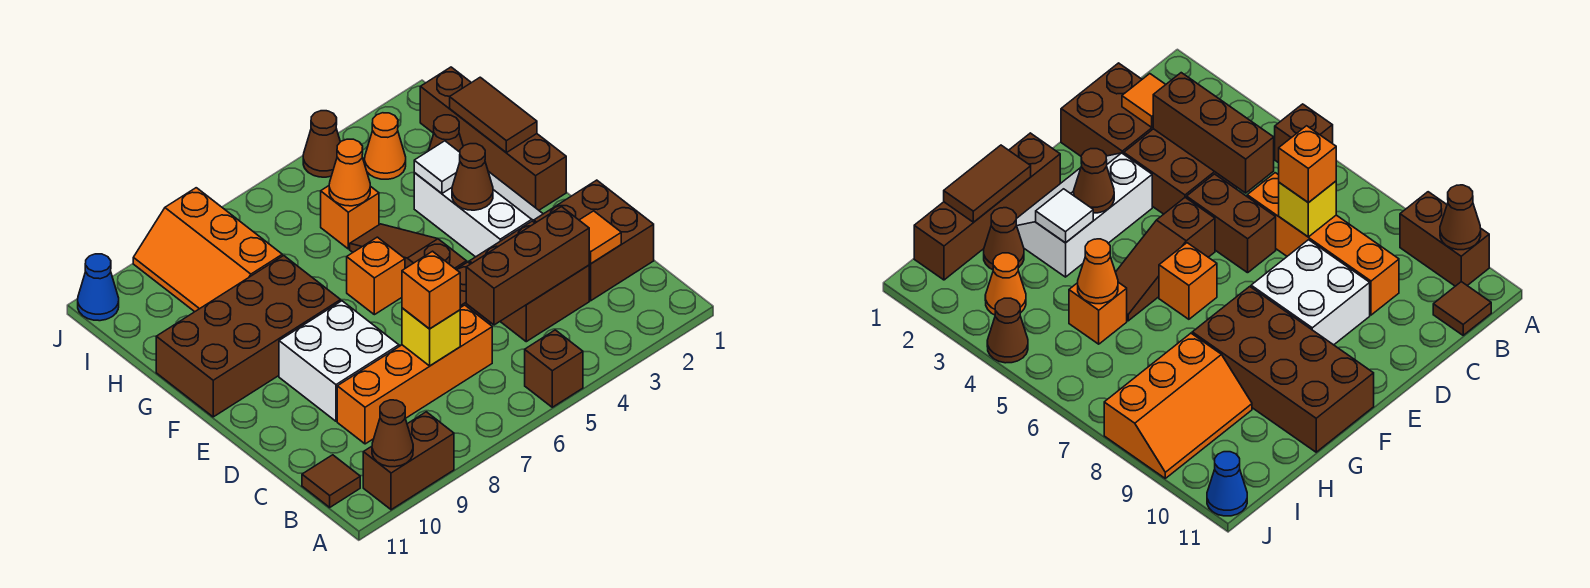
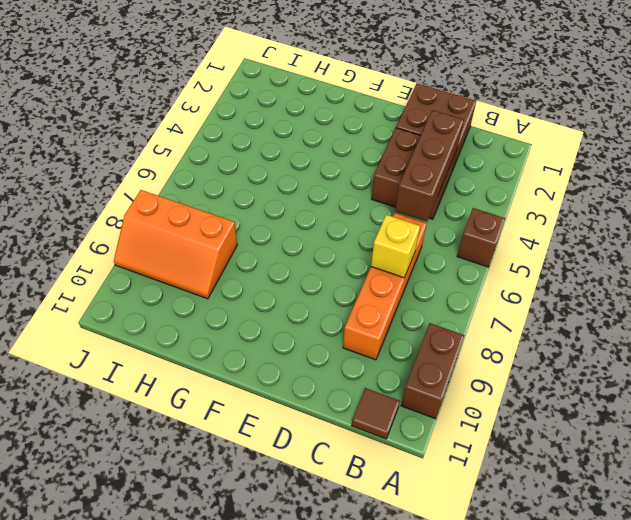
none -> brown 1x2 brick [1187,174,1276,273]
none -> white 2x2 brick [279,301,399,421]
none -> white 2x3 slope [414,171,543,257]

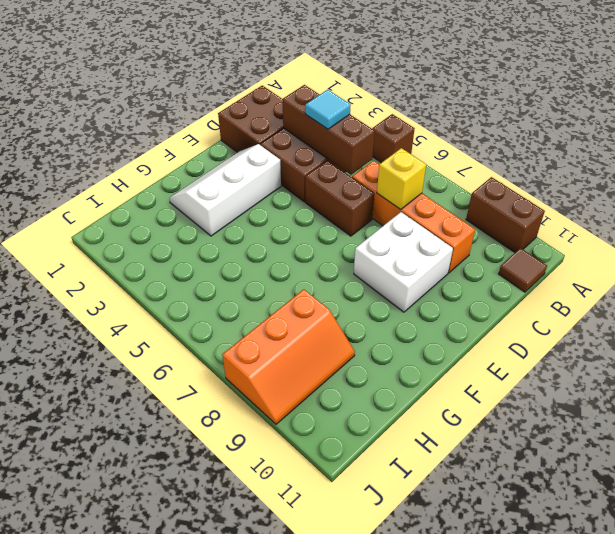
cyan 1x1 tile [305,90,351,129] -> none
none -> brown 1x3 slope [350,224,466,269]
none -> brown 1x4 brick [420,67,566,210]
none -> orange 1x1 brick [347,237,405,315]

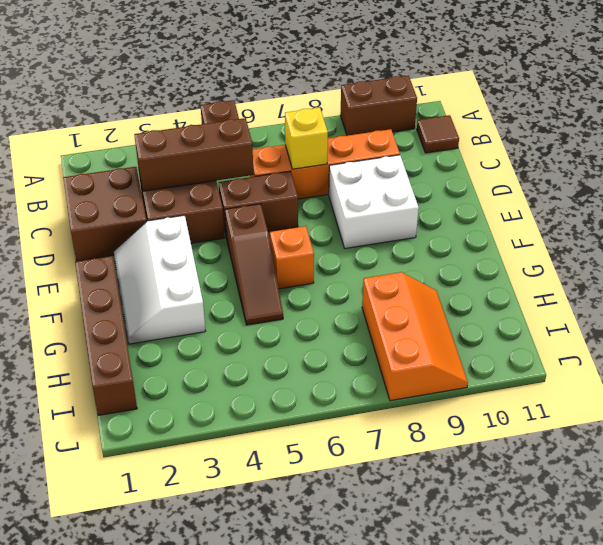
none -> brown 2x4 brick [156,256,341,417]
none -> brown 1x1 cone [429,115,463,152]
none -> orange 1x1 brick [321,186,379,249]

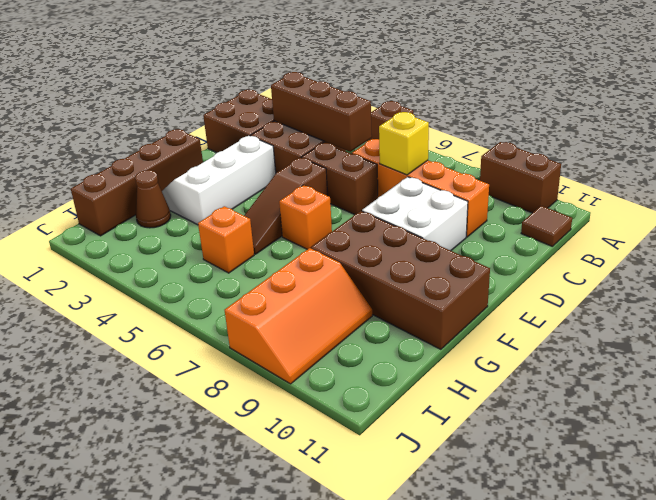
none -> orange 1x1 cone [365,113,406,179]
none -> brown 1x1 cone [303,111,340,177]
none -> blue 1x1 cone [78,254,119,321]

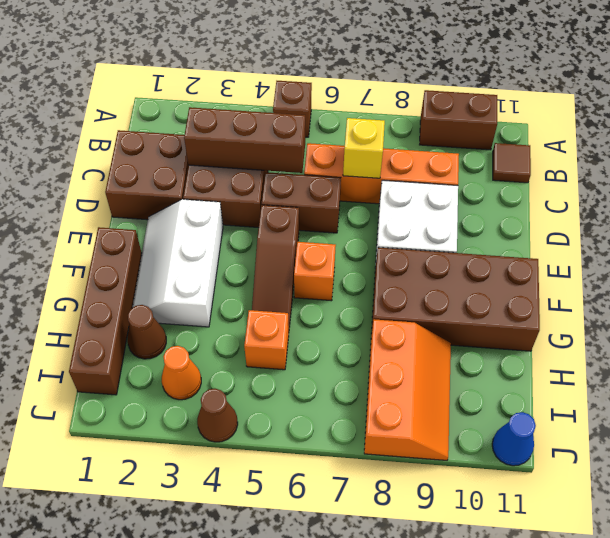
none -> brown 1x1 cone [372,400,413,467]
none -> orange 1x1 tile [579,211,621,264]
none -> brown 1x1 cone [452,144,493,210]

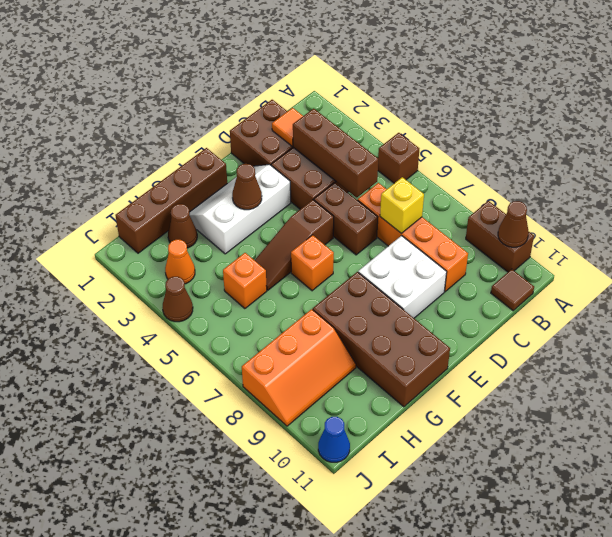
none -> brown 1x2 tile [450,77,537,153]
none -> white 1x1 tile [414,141,460,193]
none -> orange 1x1 cone [329,139,370,206]

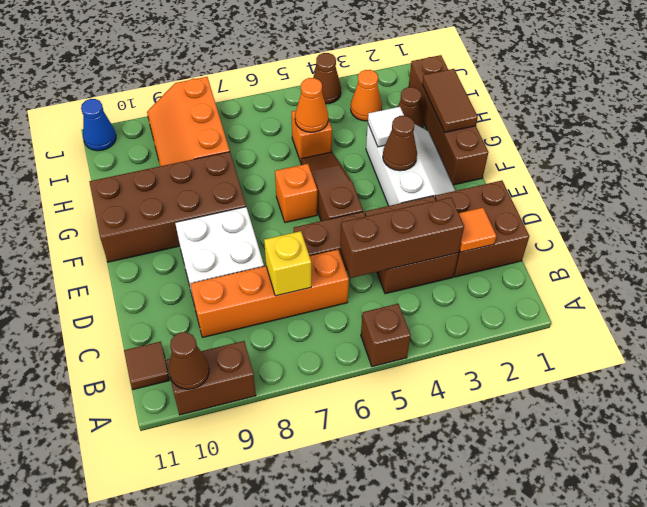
none -> orange 1x1 brick [402,251,460,329]

